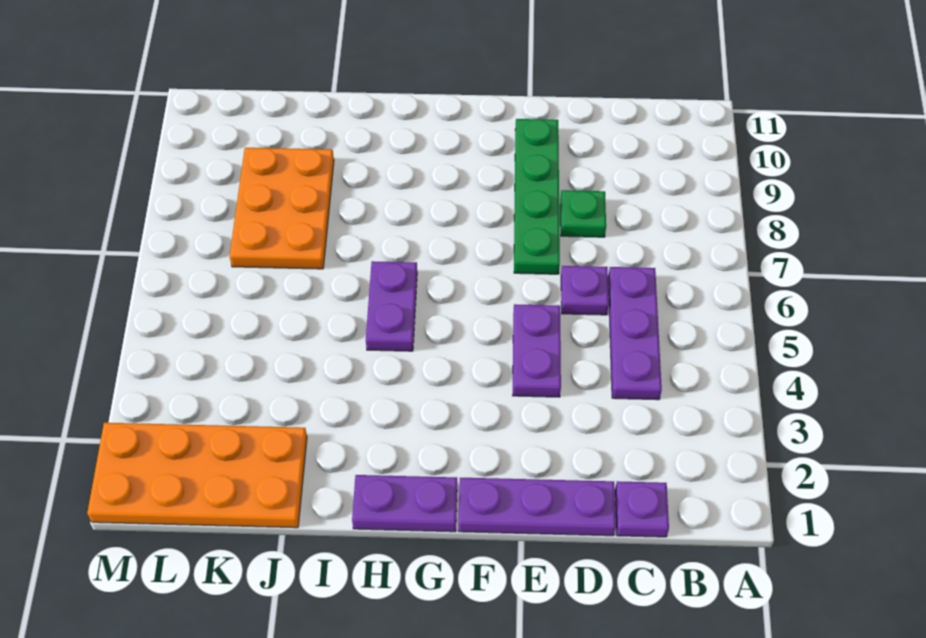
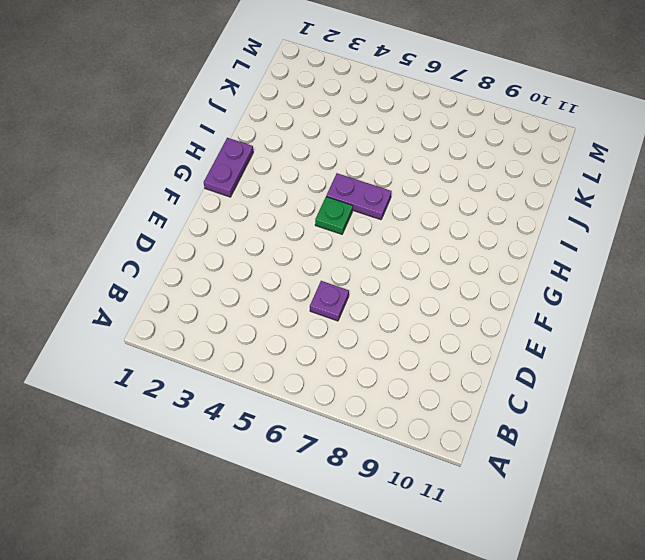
green 1x1 plate [315,197,353,234] -> green 1x1 plate moved to [560,190,606,237]
none -> purple 1x1 plate [615,481,669,537]
none -> purple 1x3 plate [608,267,662,400]

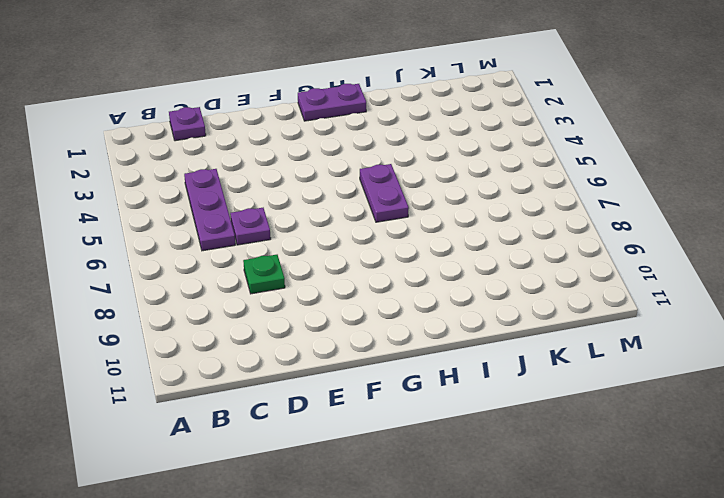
none -> purple 1x3 plate [458,478,616,536]
none -> purple 1x2 plate [513,304,561,397]

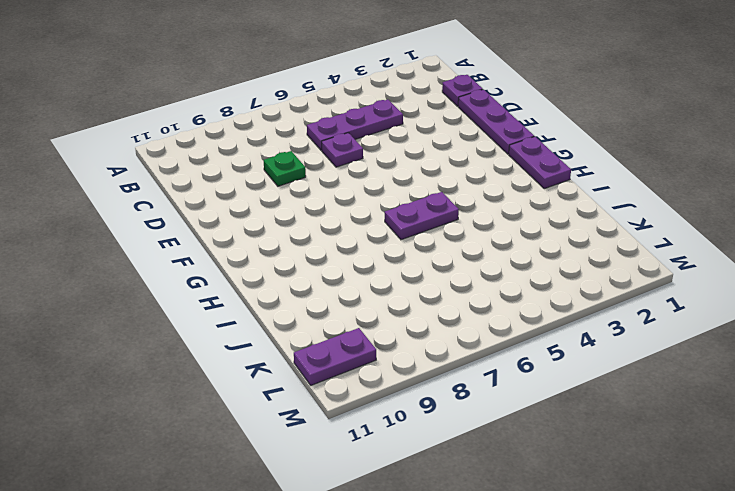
purple 1x2 plate [294,328,376,385] -> purple 1x2 plate moved to [513,304,561,397]
none -> green 1x4 plate [514,119,560,274]
none -> orange 2x4 plate [87,423,307,528]

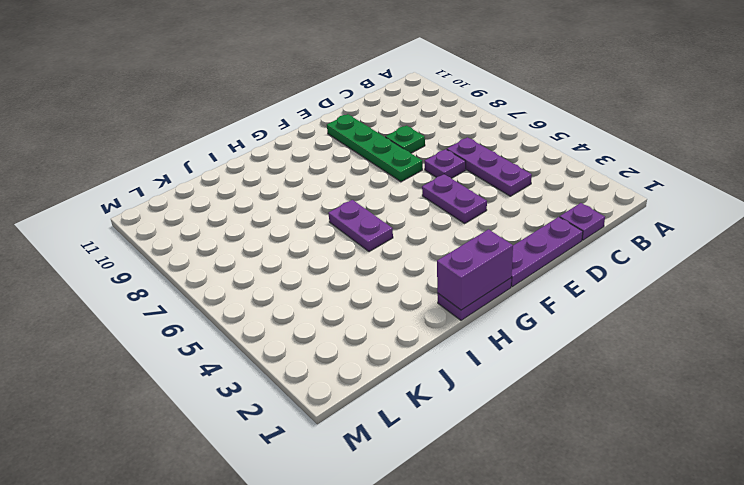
purple 1x2 brick [437,229,513,310] -> none
none -> orange 2x4 plate [87,423,307,528]
none -> orange 2x3 plate [230,148,334,269]

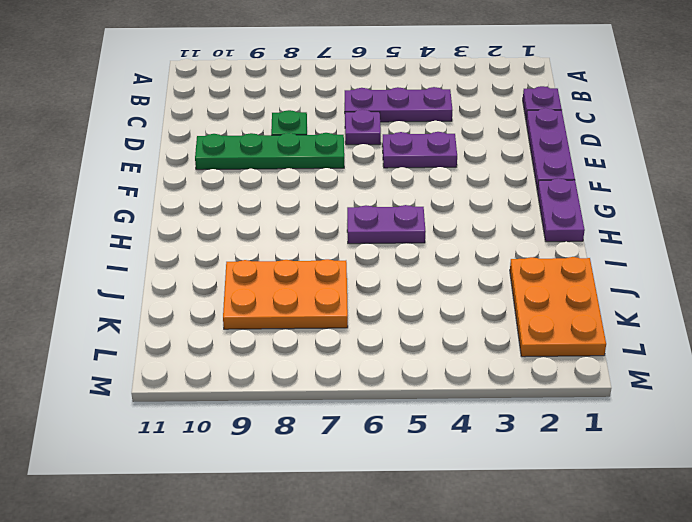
orange 2x3 plate [510,257,606,357] -> orange 2x4 plate [87,423,307,528]

